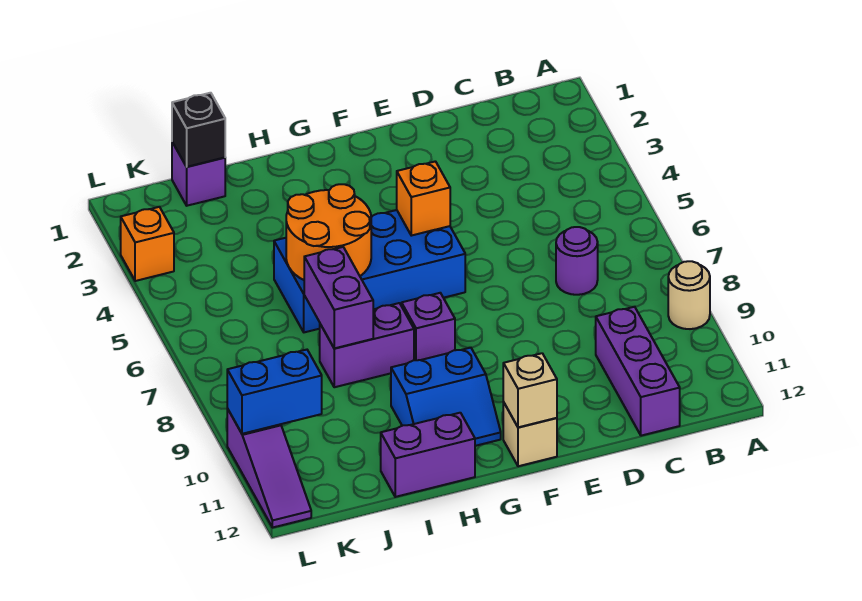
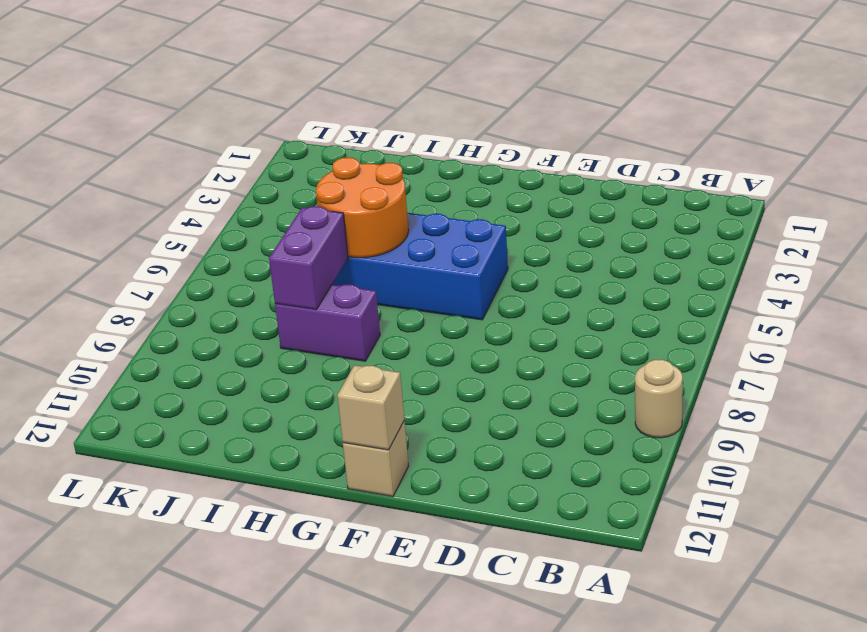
none -> purple 1x1 round brick [556,227,598,295]
none -> purple 1x3 brick [596,307,680,436]
none -> purple 1x1 brick [402,293,455,360]

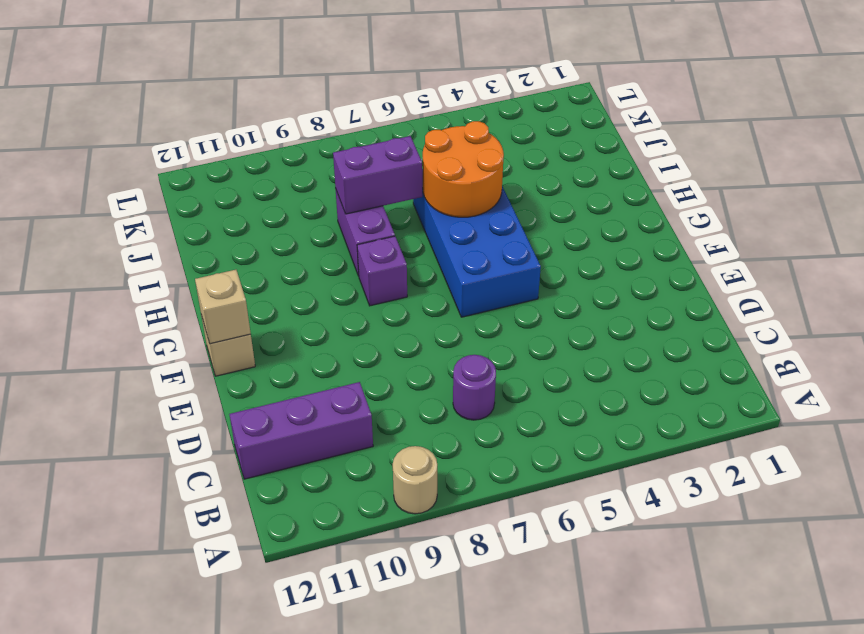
none -> blue 2x2 slope [391,348,501,446]
none -> purple 1x2 brick [381,413,475,497]
none -> purple 1x1 brick [172,142,225,206]

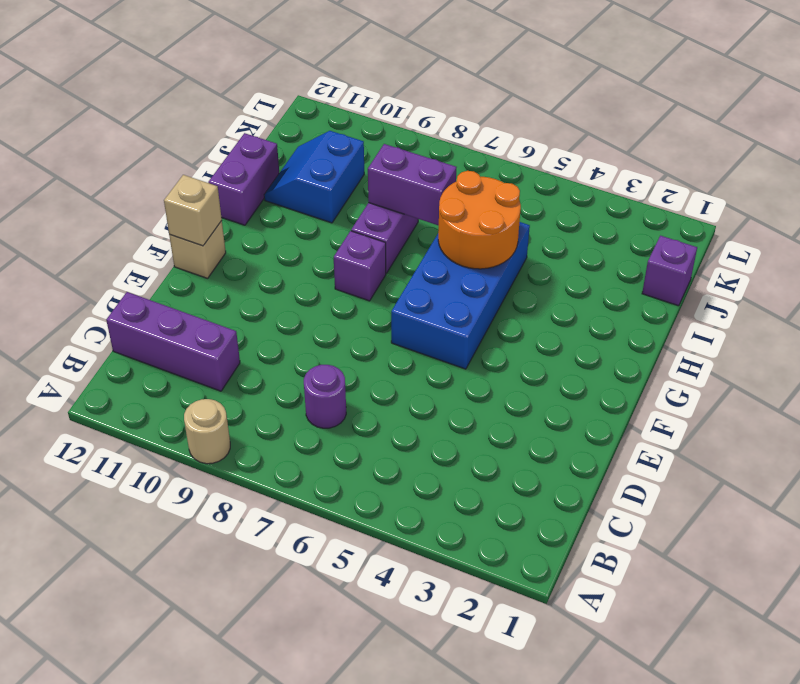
blue 2x2 slope [264,131,364,223] -> blue 2x2 slope moved to [391,348,501,446]
none -> orange 1x1 brick [121,207,174,281]
none -> purple 1x3 slope [227,408,311,528]
none -> orange 1x1 brick [397,161,450,236]

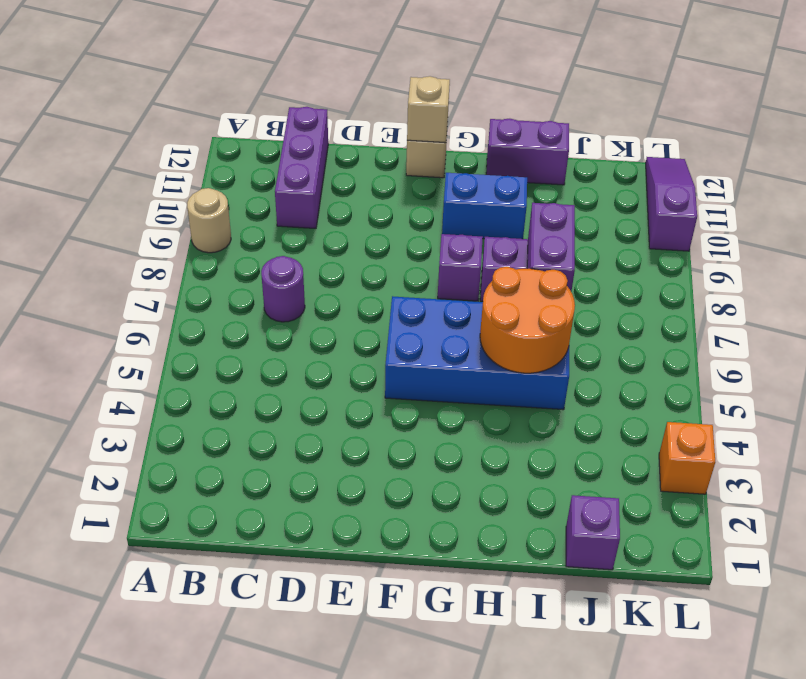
none -> orange 1x1 brick [397,161,450,236]
none -> black 1x1 brick [172,93,225,167]
none -> blue 1x2 brick [227,350,322,434]

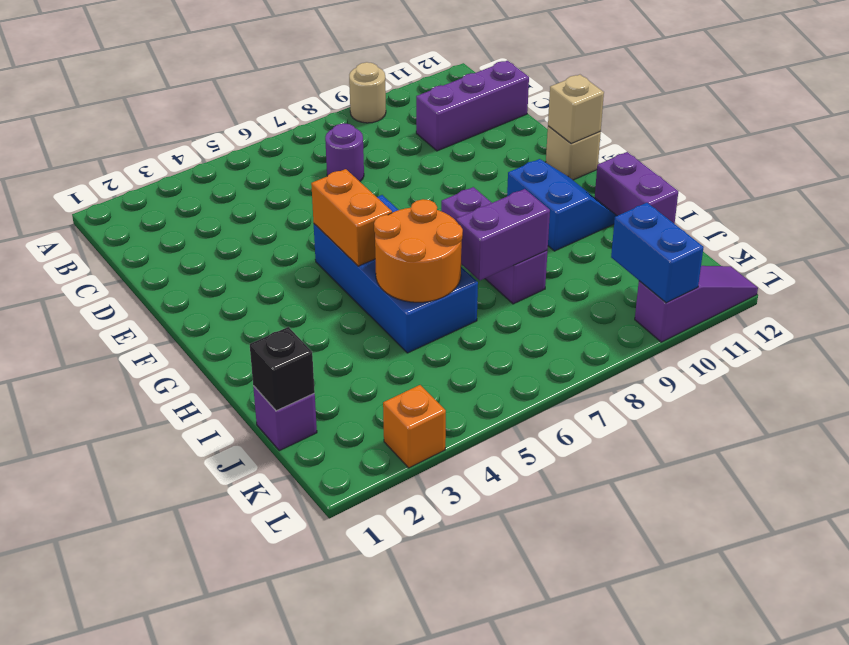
orange 1x2 brick [311,169,392,266] -> orange 1x1 brick [397,161,450,236]

